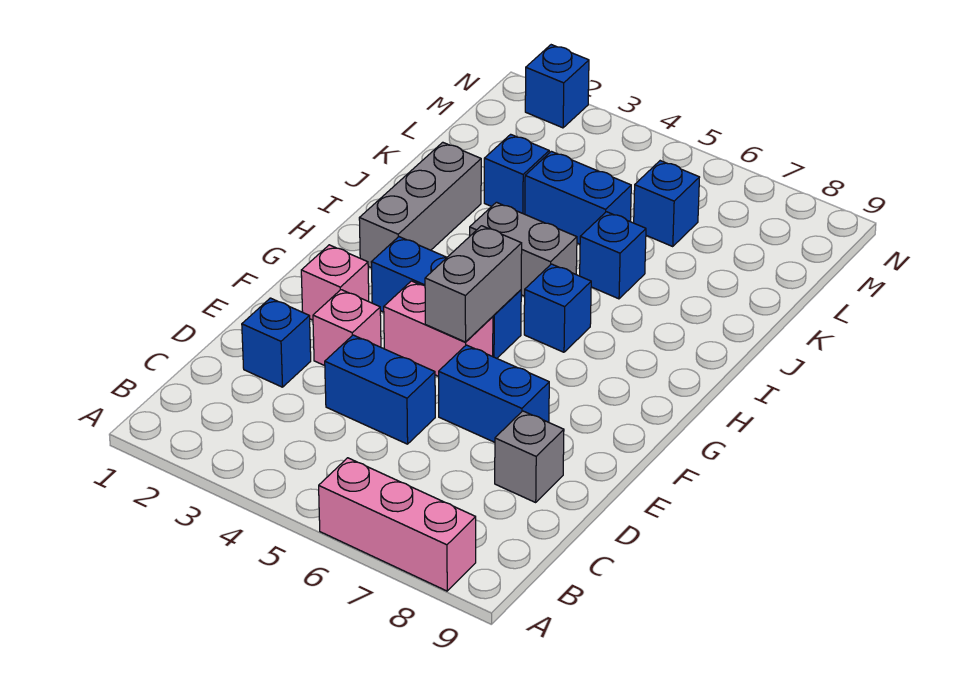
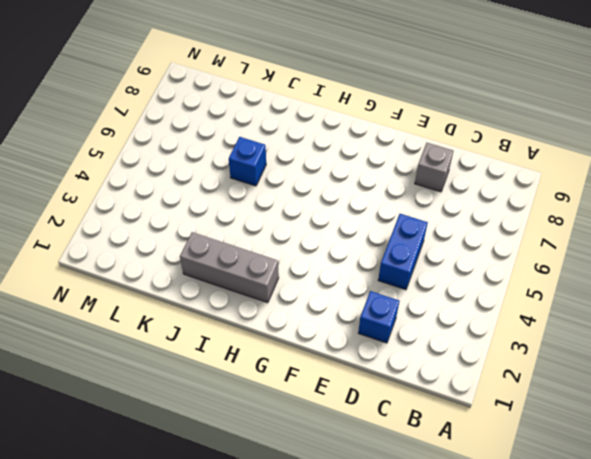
none -> pink 1x3 brick [319,458,476,591]
none -> pink 1x1 brick [313,290,381,366]
none -> blue 1x2 brick [439,345,549,442]

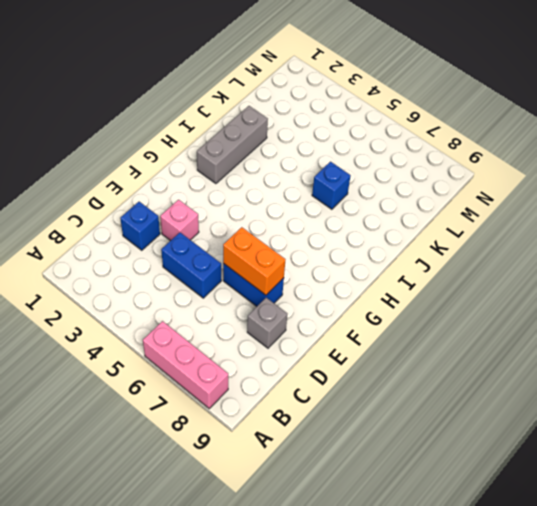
orange 1x2 brick [223,227,285,295] -> none
none -> pink 1x1 brick [301,245,369,320]
none -> pink 1x2 brick [384,281,493,376]
none -> blue 1x3 brick [371,237,521,358]

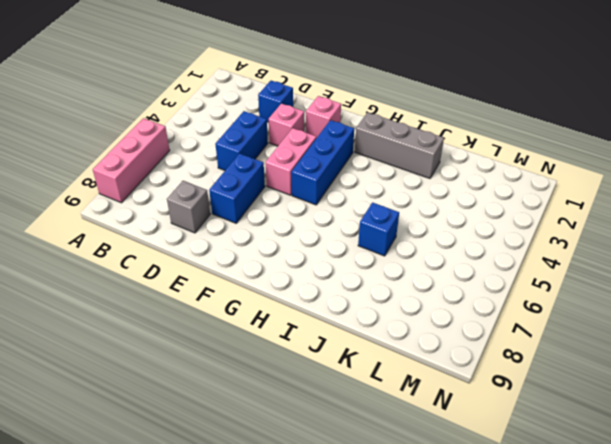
none -> blue 1x1 brick [524,264,591,352]
none -> grey 1x2 brick [470,202,577,296]
none -> blue 1x1 brick [484,134,549,214]

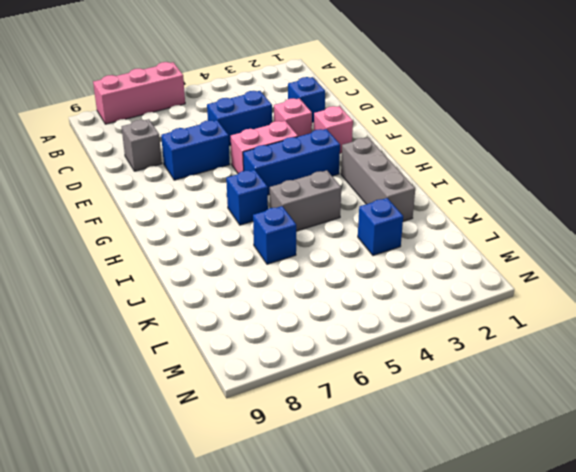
none -> blue 1x2 brick [525,151,631,244]
none -> blue 1x1 brick [634,161,700,246]
none -> blue 1x1 brick [525,45,589,128]

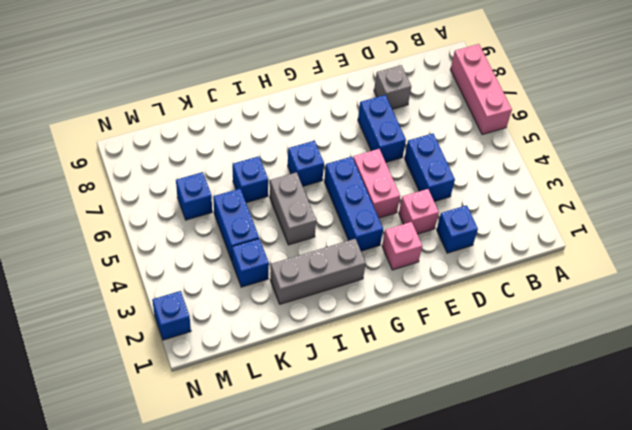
none -> grey 1x2 brick [425,226,522,342]

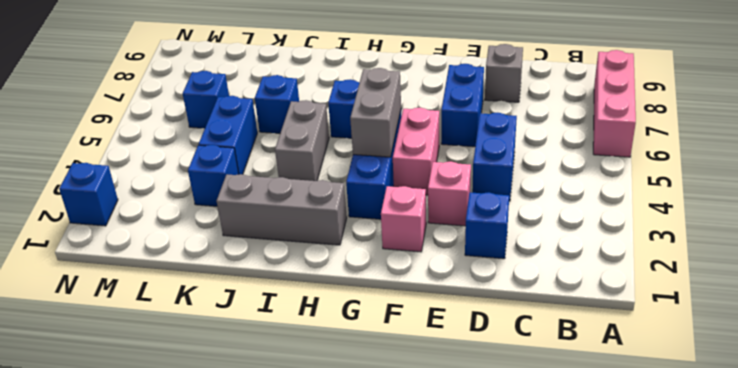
grey 1x2 brick [350,68,401,157] -> grey 1x2 brick turned to [425,226,522,342]

